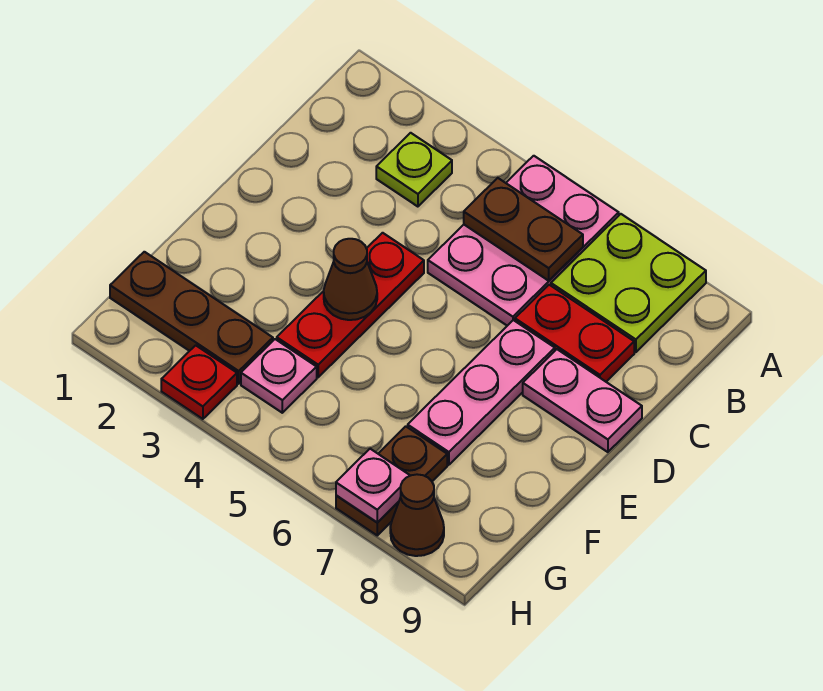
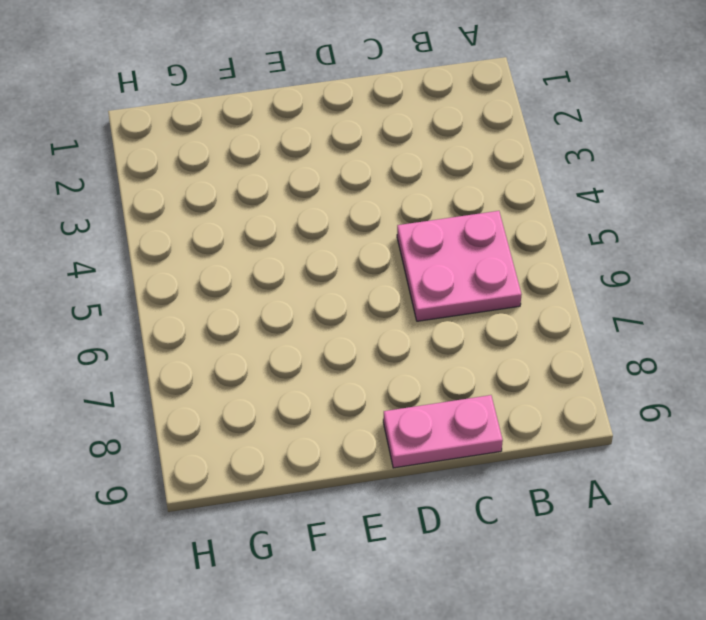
pink 2x2 plate [397,211,522,321] -> pink 2x3 plate [428,156,619,326]
pink 1x2 plate [383,395,503,468] -> pink 1x2 plate turned to [523,349,642,452]
none -> lime 2x2 plate [551,214,706,352]
none -> lime 1x1 plate [376,133,452,207]
none -> red 1x2 plate [515,285,634,382]

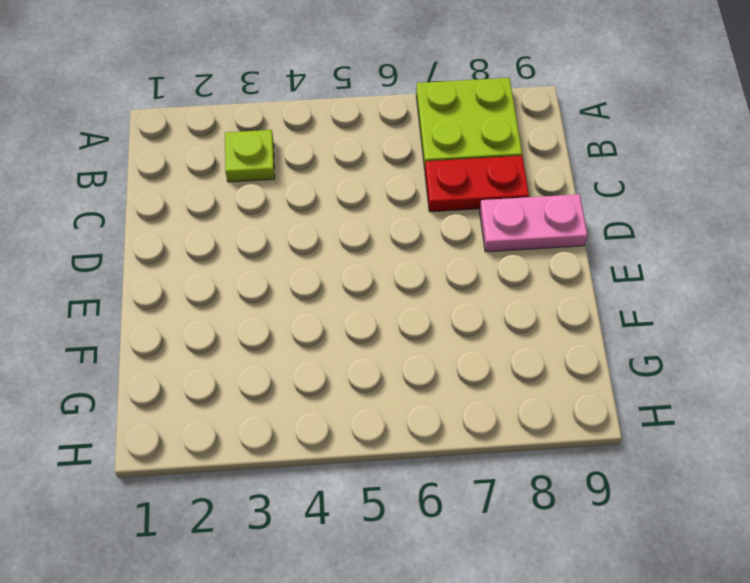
none -> pink 2x3 plate [428,156,619,326]
none -> red 1x3 plate [277,233,424,377]
none -> pink 1x3 plate [408,320,555,465]

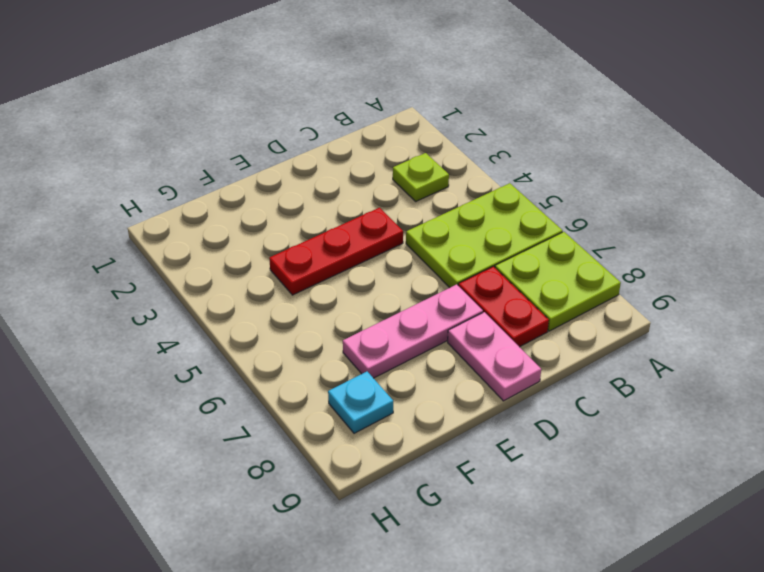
lime 2x3 plate [406,183,563,288] -> pink 2x3 plate [428,156,619,326]
cyan 1x1 plate [328,372,393,433] -> none
none -> brown 1x3 plate [110,252,273,384]
none -> pink 1x1 plate [241,339,317,413]
none -> brown 1x2 plate [336,426,447,535]

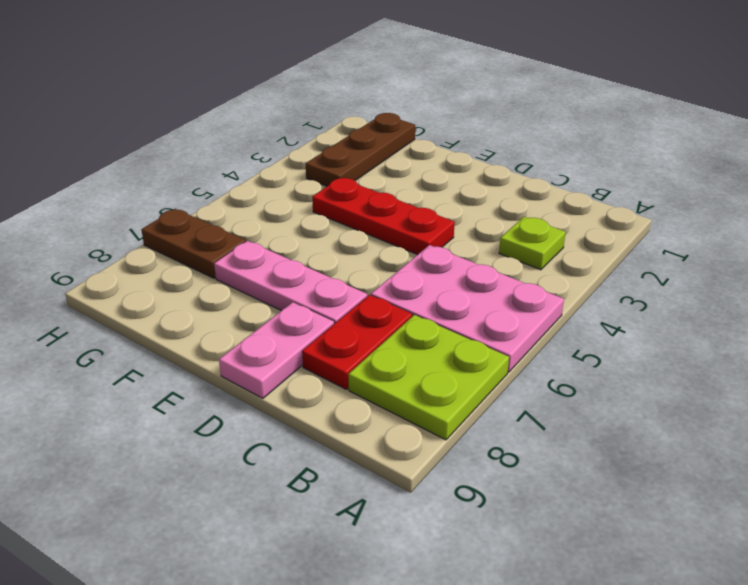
none -> pink 1x1 plate [241,339,317,413]
none -> red 1x1 plate [161,345,237,419]
none -> brown 1x1 cone [390,474,444,556]

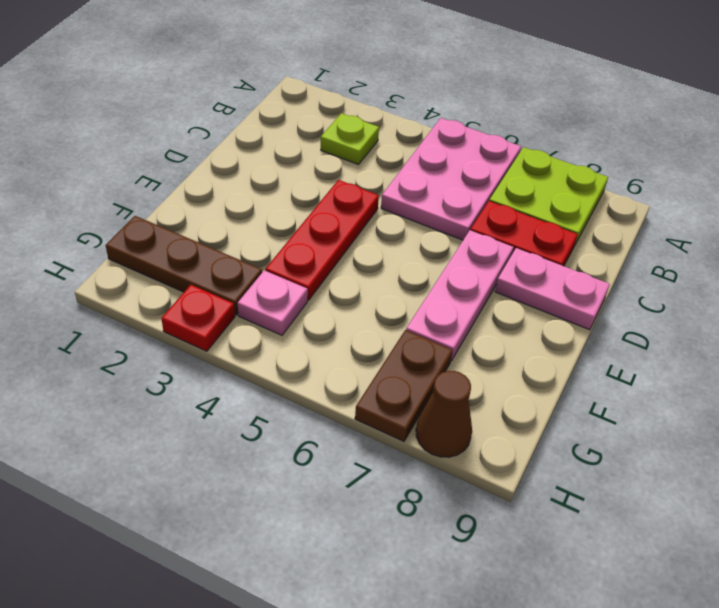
none -> brown 1x2 plate [464,178,583,281]
none -> brown 1x1 cone [324,239,377,320]
none -> pink 1x1 plate [336,449,410,523]

